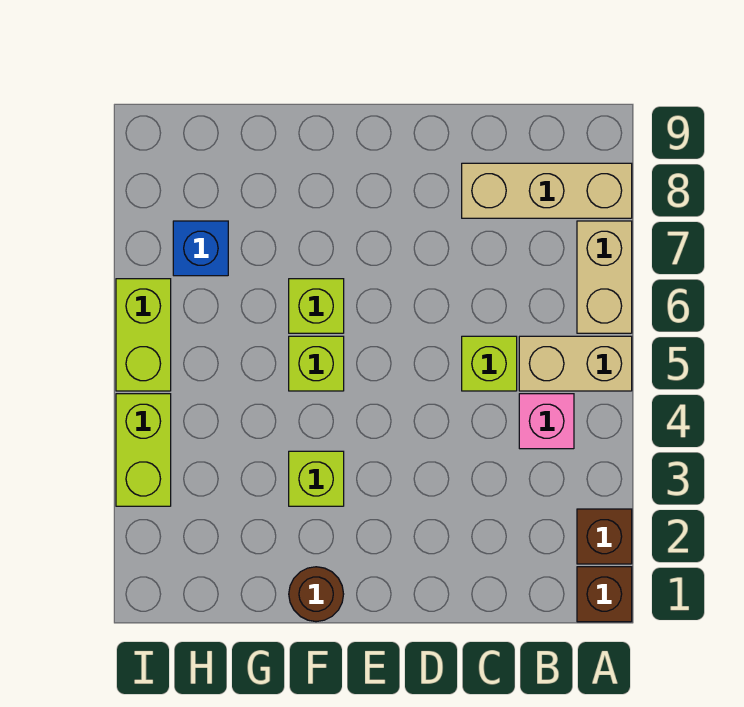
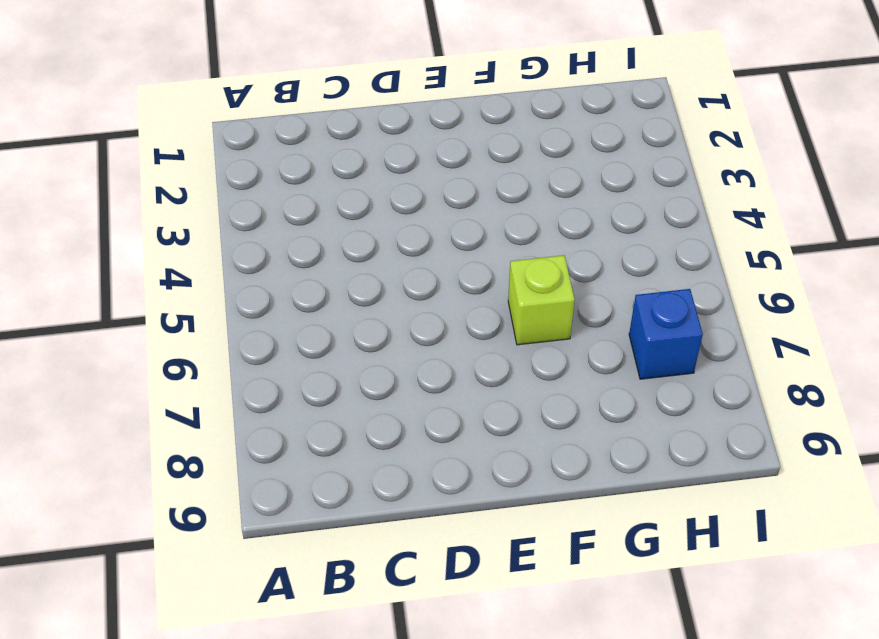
none -> brown 1x1 brick [577,567,632,622]
none -> brown 1x1 brick [577,509,632,564]
none -> tan 1x2 brick [519,336,632,391]

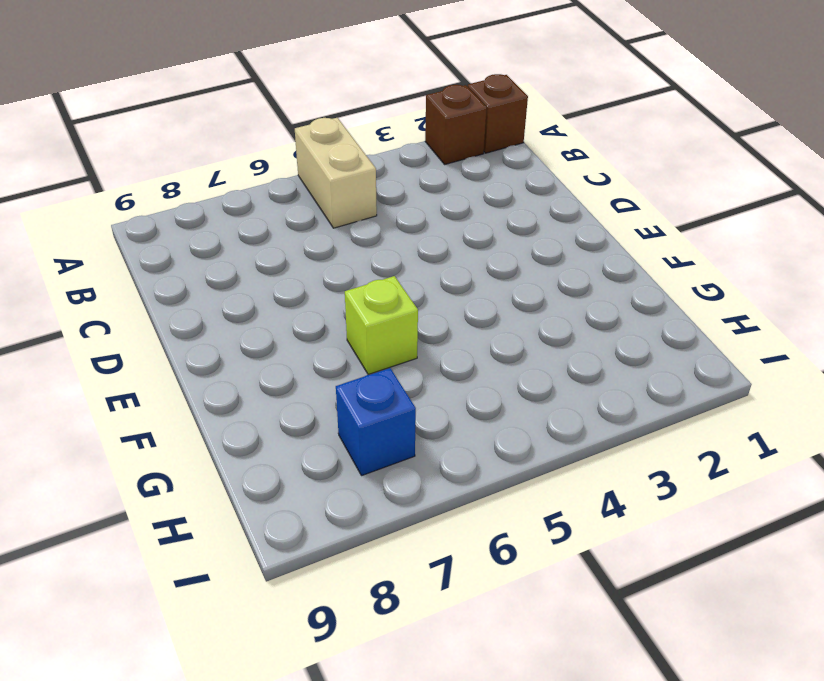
none -> tan 1x2 brick [577,221,632,333]
none -> tan 1x3 brick [462,163,632,218]
none -> pink 1x1 brick [519,394,574,449]

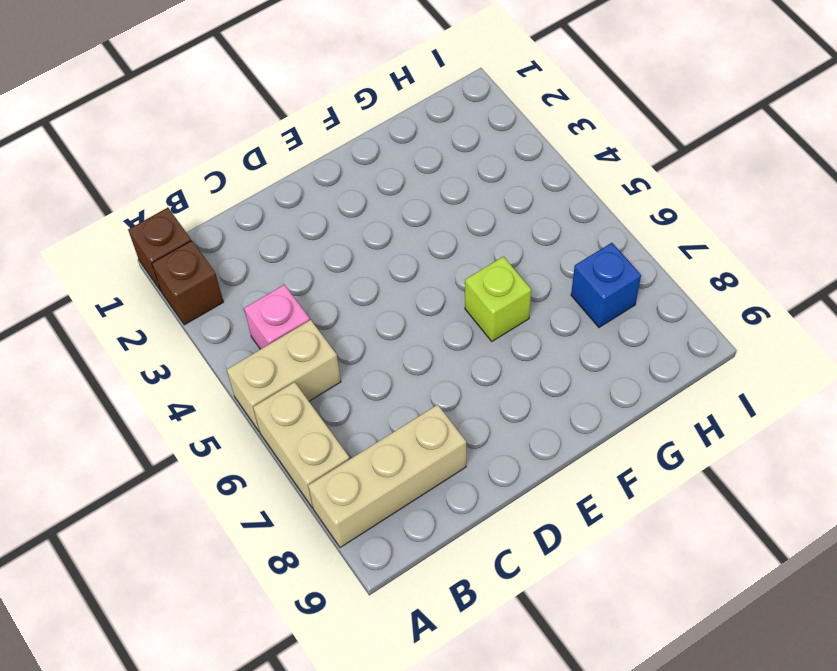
none -> lime 1x1 brick [462,336,517,391]
none -> brown 1x1 round brick [289,567,344,622]
none -> lime 1x1 brick [289,451,344,506]

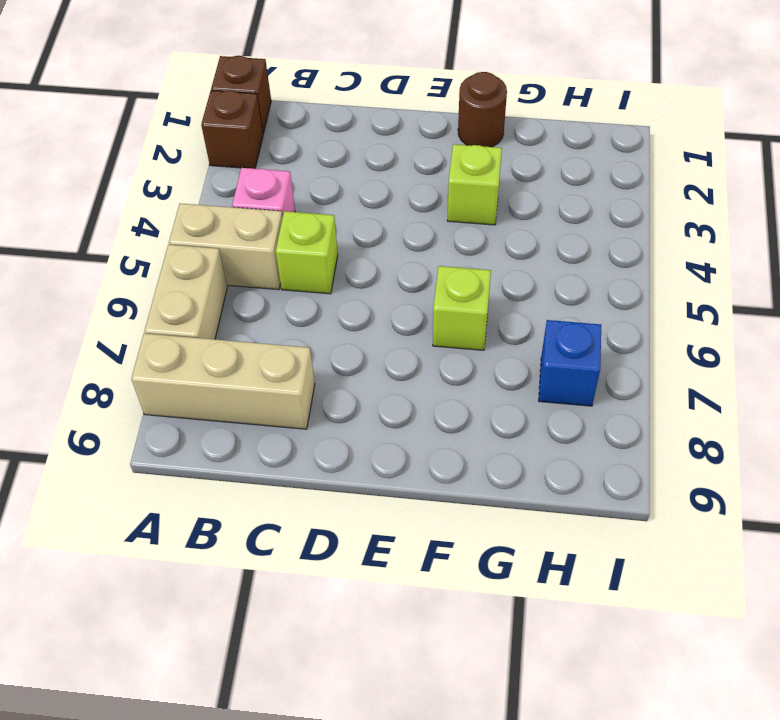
none -> lime 1x1 brick [289,336,344,391]
none -> lime 1x2 brick [116,394,171,506]
none -> lime 1x2 brick [116,279,171,391]

